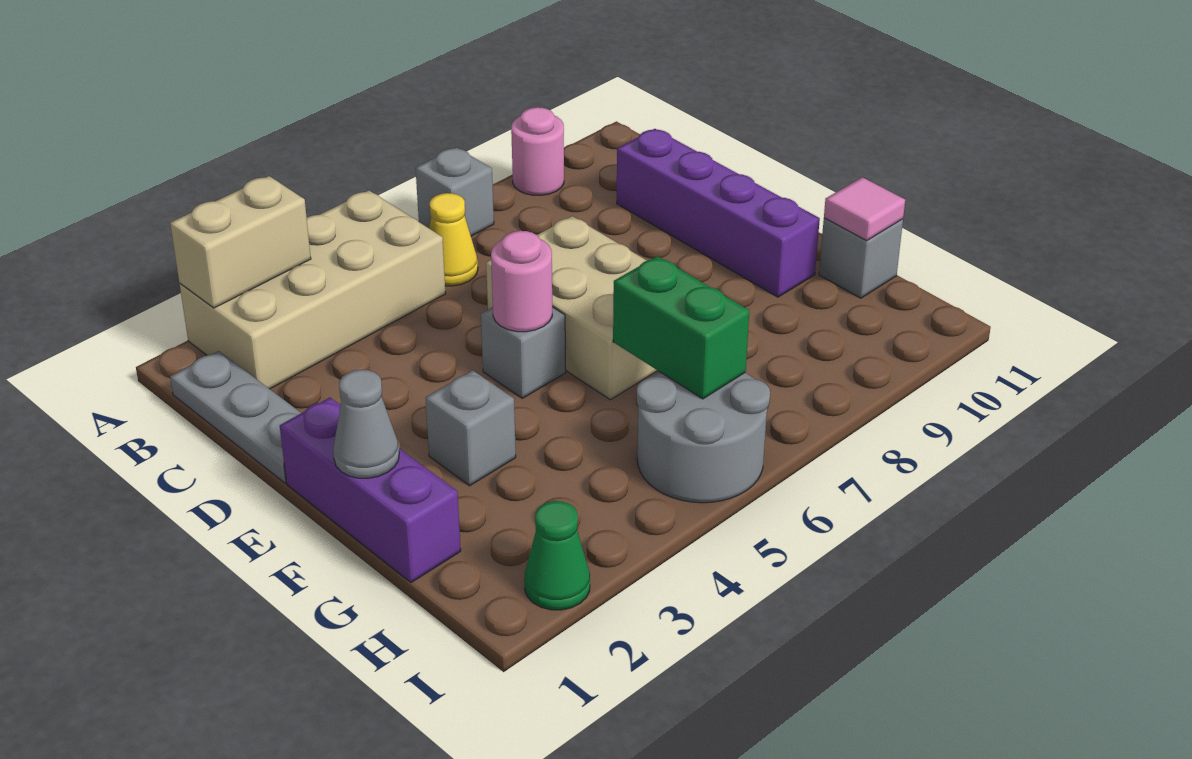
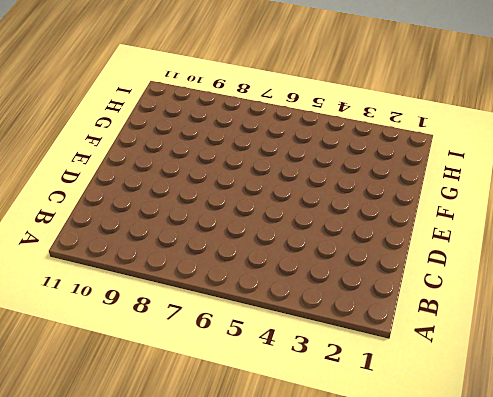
none -> tan 2x4 brick [180,190,446,389]
none -> grey 1x1 brick [416,147,494,236]
none -> pink 1x1 round brick [511,107,564,195]

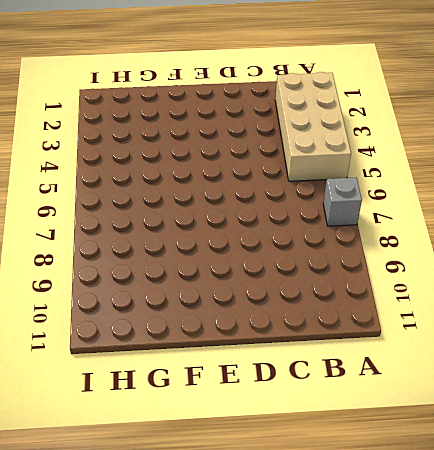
none -> pink 1x1 round brick [511,107,564,195]
none -> grey 1x3 plate [170,351,301,483]
none -> yellow 1x1 cone [429,193,478,286]

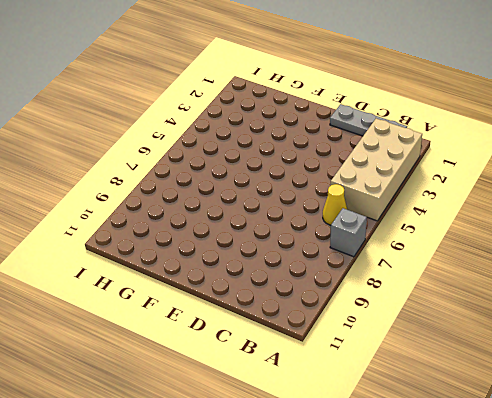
none -> pink 1x1 round brick [511,107,564,195]
none -> purple 1x4 brick [617,129,820,297]
none -> tan 2x3 brick [486,216,658,400]

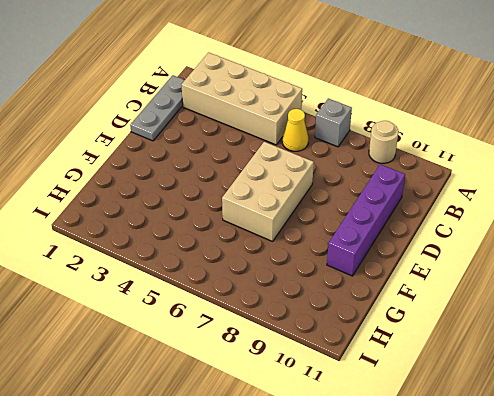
tan 1x1 round brick [369,121,398,163] -> pink 1x1 round brick [511,107,564,195]
none -> purple 1x3 brick [280,398,461,583]
none -> grey 1x1 brick [481,307,566,398]
none -> grey 1x1 brick [426,370,516,486]

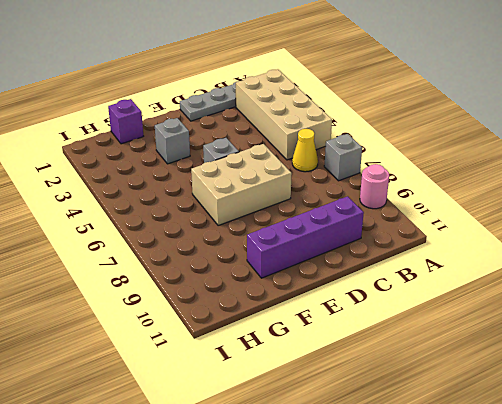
purple 1x1 brick [108,99,143,144] -> purple 1x3 brick [280,398,461,583]
none -> grey 1x1 brick [819,218,903,298]
none -> grey 2x2 round brick [637,371,770,503]
none -> green 1x1 cone [524,501,590,610]

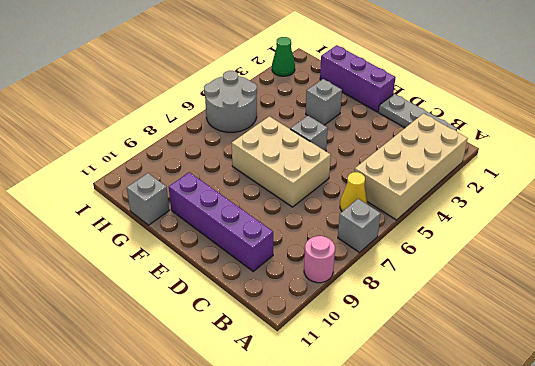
none -> tan 1x2 brick [170,176,311,308]
none -> pink 1x1 round brick [491,231,552,332]
none -> grey 1x1 cone [333,370,399,478]

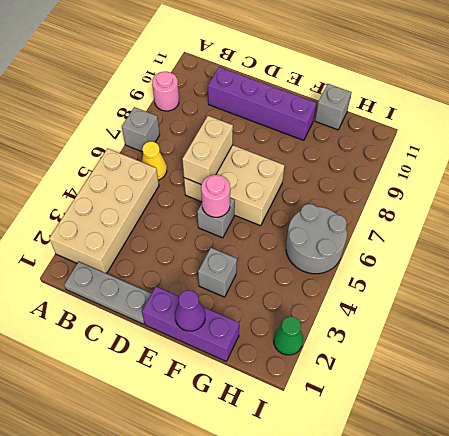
tan 1x2 brick [182,116,233,185] -> tan 1x2 brick moved to [170,176,311,308]
purple 1x1 cone [175,290,205,331] -> grey 1x1 cone [333,370,399,478]
none -> green 1x2 brick [613,256,749,399]
none -> pink 1x1 tile [824,177,905,241]

